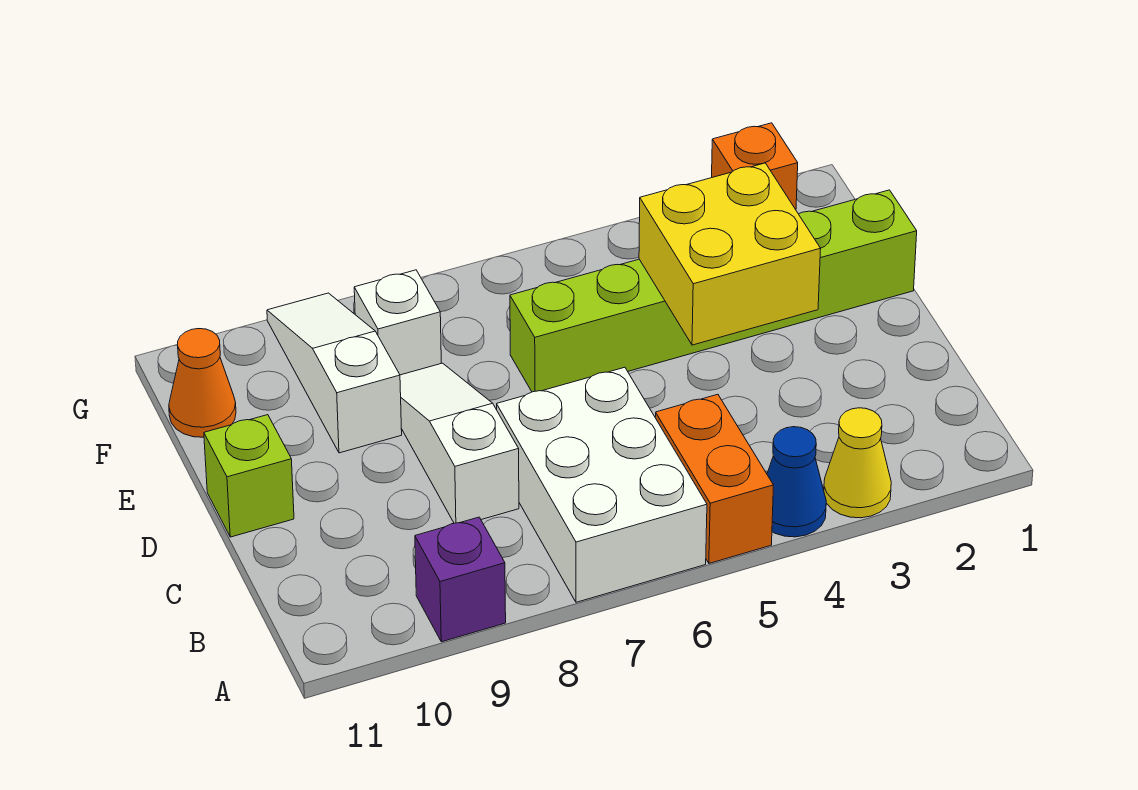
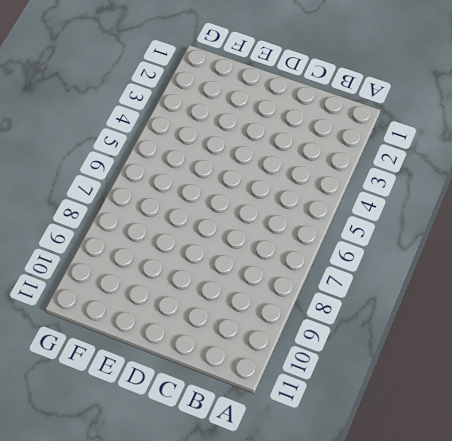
none -> yellow 1x1 cone [824,408,891,518]
none -> blue 1x1 cone [767,427,826,537]
none -> orange 1x2 brick [655,394,774,563]

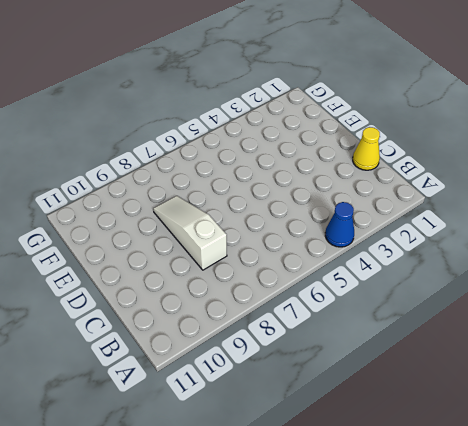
yellow 1x1 cone [353,127,380,170] -> yellow 1x1 cone moved to [824,408,891,518]
none -> orange 1x2 brick [655,394,774,563]
none -> white 2x3 brick [497,367,707,602]
none -> purple 1x1 brick [415,517,506,642]

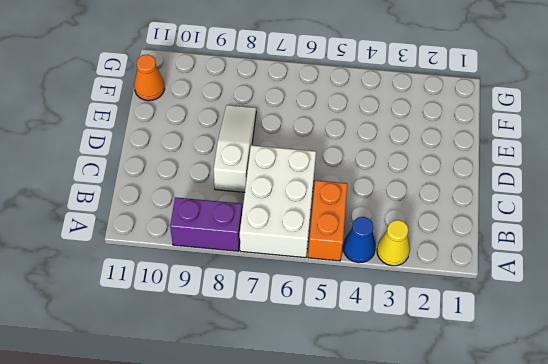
purple 1x2 brick [170,197,242,251] -> purple 1x1 brick [415,517,506,642]
none -> lime 1x1 brick [204,415,294,537]
none -> lime 1x6 brick [510,190,917,392]
none -> white 1x3 slope [267,293,402,453]

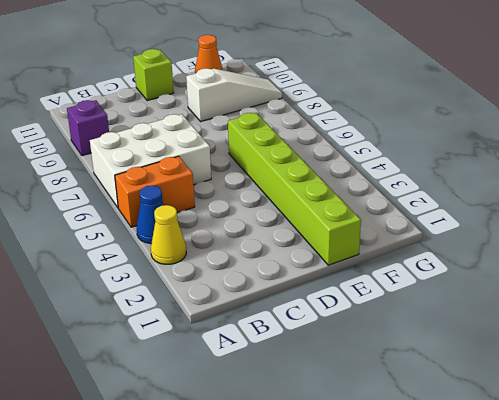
none -> white 1x3 slope [400,363,519,523]
none -> white 1x1 brick [354,270,441,375]
none -> orange 1x1 brick [712,123,798,210]

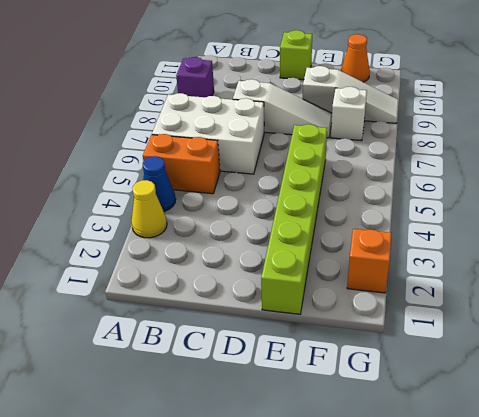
none -> yellow 2x2 brick [639,163,821,345]

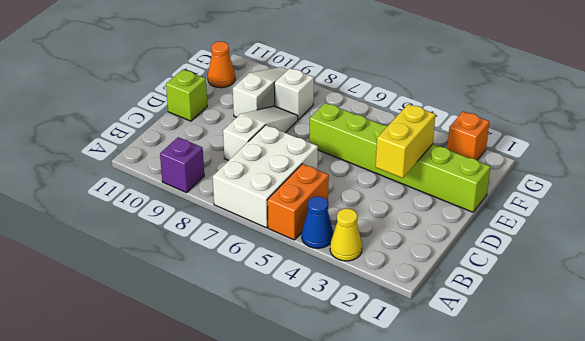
yellow 1x2 brick [376,104,435,178] -> yellow 2x2 brick [639,163,821,345]

